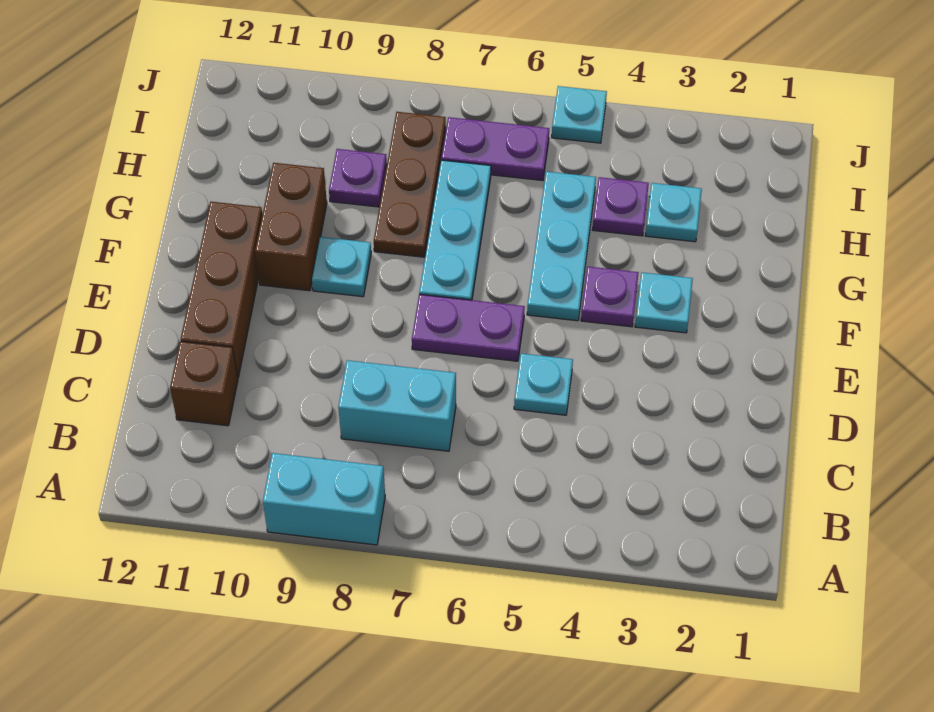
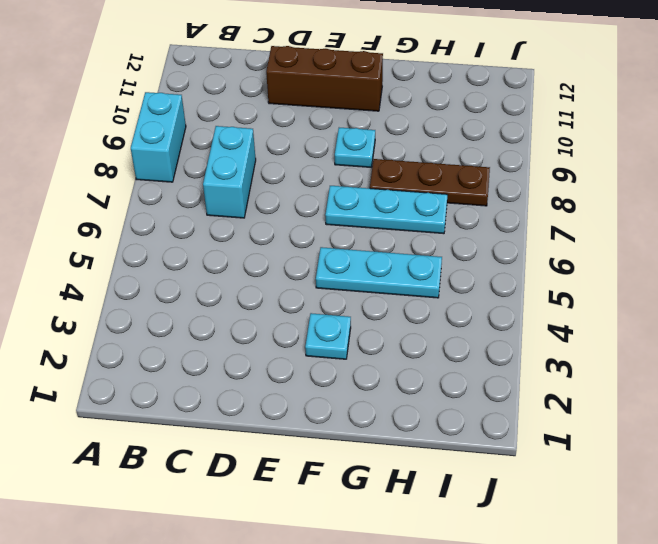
none -> brown 1x1 brick [170,341,238,426]
none -> cyan 1x1 plate [514,353,573,415]
none -> purple 1x2 plate [412,294,525,361]

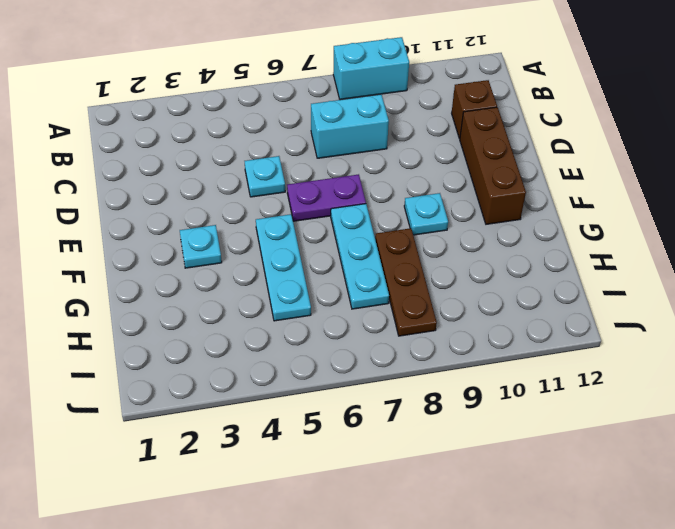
none -> purple 1x1 plate [581,267,639,327]
none -> brown 1x2 brick [255,163,327,291]
none -> cyan 1x1 plate [645,183,702,242]

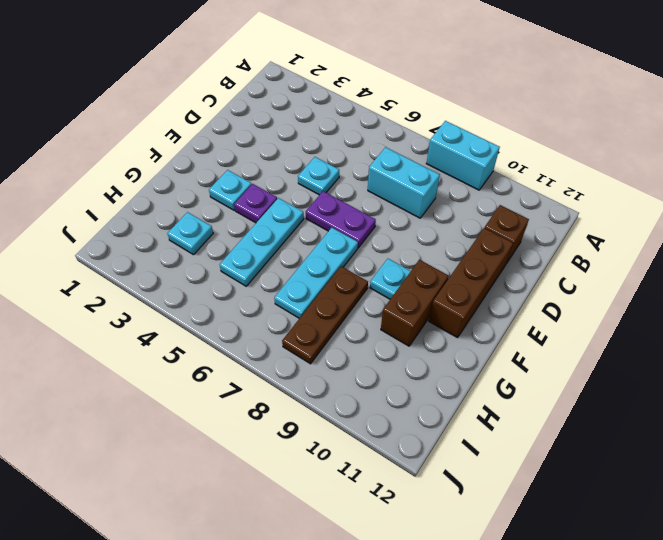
none -> purple 1x1 plate [592,177,649,236]
none -> purple 1x1 plate [329,149,387,207]
none -> purple 1x2 plate [441,117,549,180]

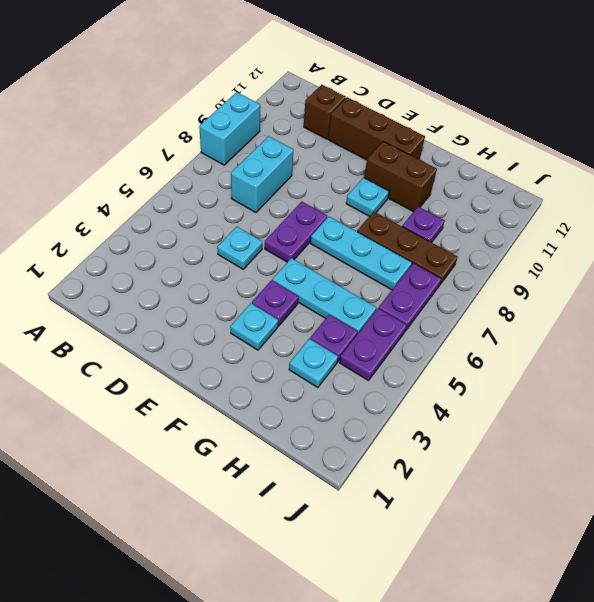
purple 1x2 plate [339,308,407,381] -> none
none -> cyan 1x1 plate [552,86,607,143]

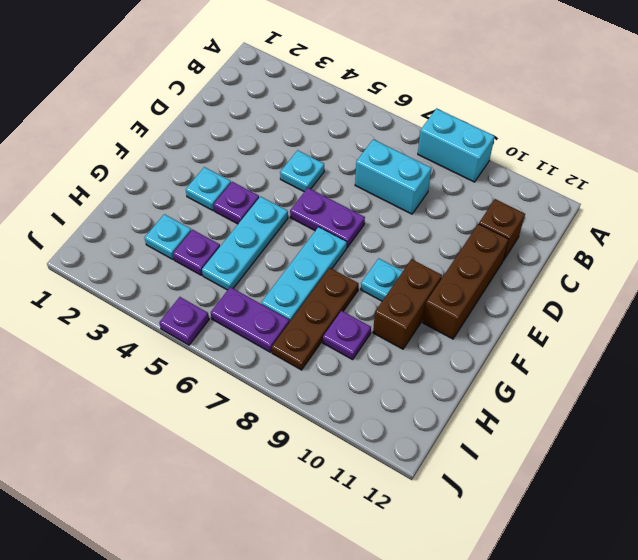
purple 1x1 plate [159,297,209,345] -> cyan 1x1 plate [552,86,607,143]

